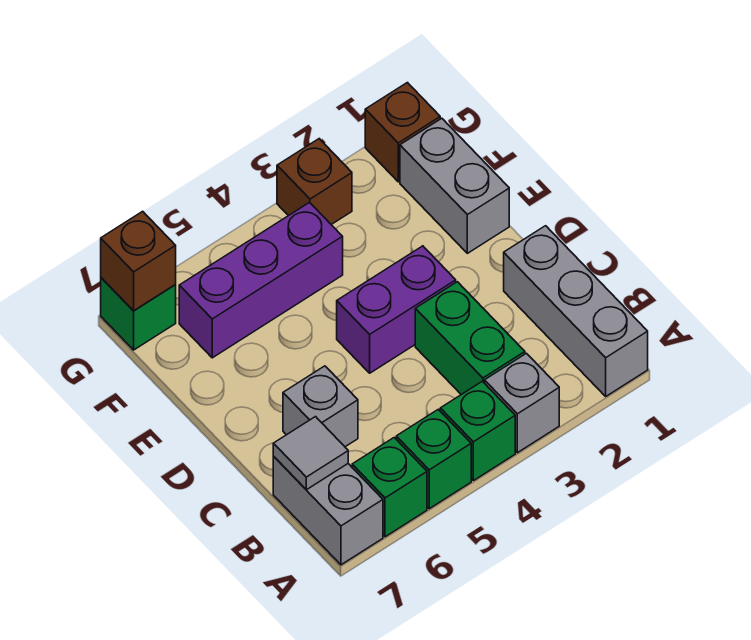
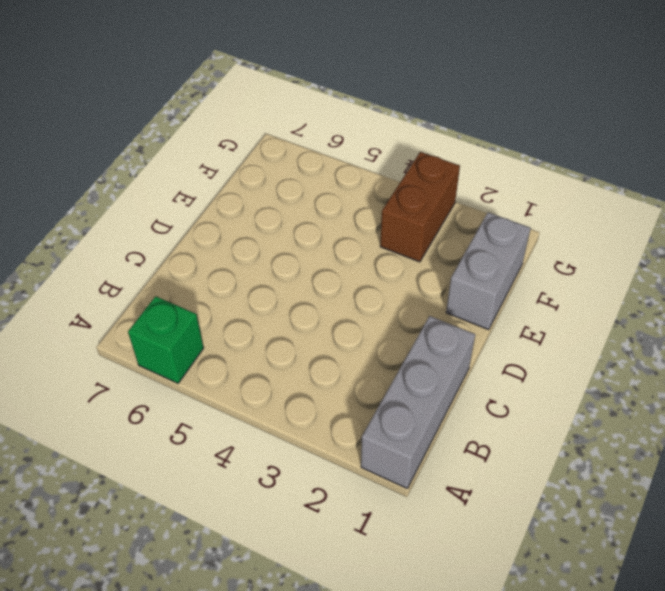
brown 1x2 brick [380,152,460,262] -> brown 1x1 brick [277,139,352,225]
none -> grey 1x1 brick [485,353,559,453]
none -> green 1x1 brick [440,381,515,481]
none -> green 1x1 brick [396,409,471,509]

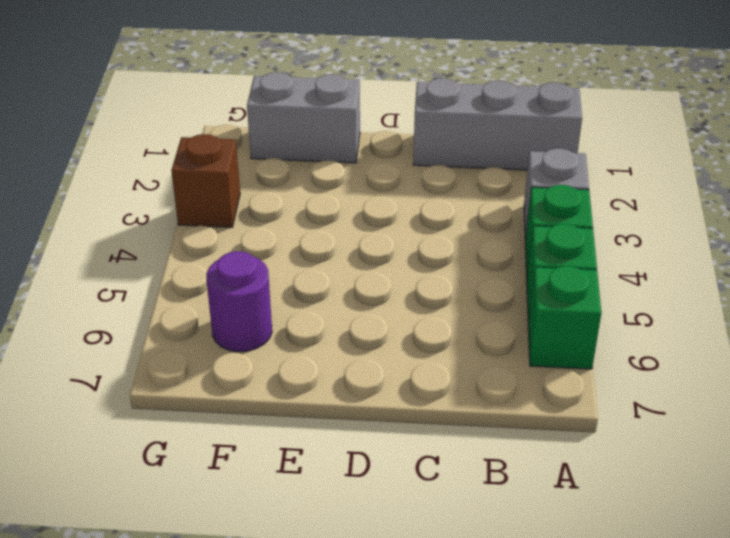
purple 1x1 round brick [206,251,272,352] -> purple 1x3 brick [179,203,343,358]
none -> grey 1x2 brick [273,457,383,565]
none -> green 1x2 brick [415,282,525,395]
none -> grey 1x1 brick [283,366,358,447]

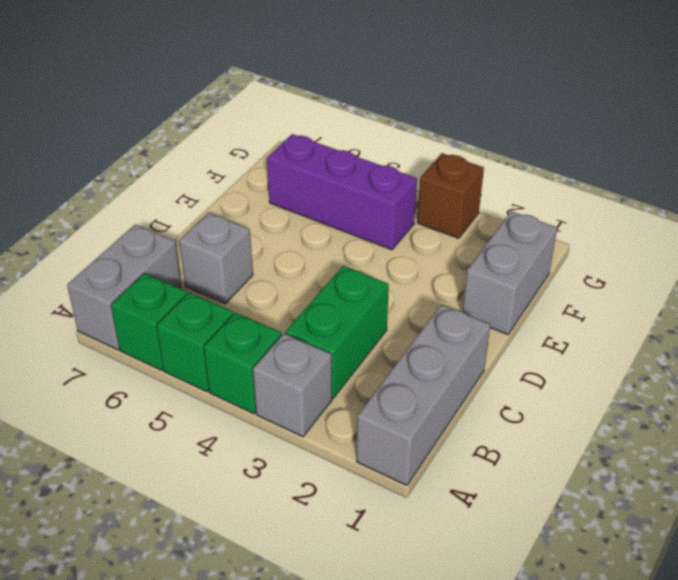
none -> purple 1x2 brick [337,246,456,373]
none -> brown 1x1 brick [365,83,440,182]
none -> green 1x1 brick [101,278,176,350]

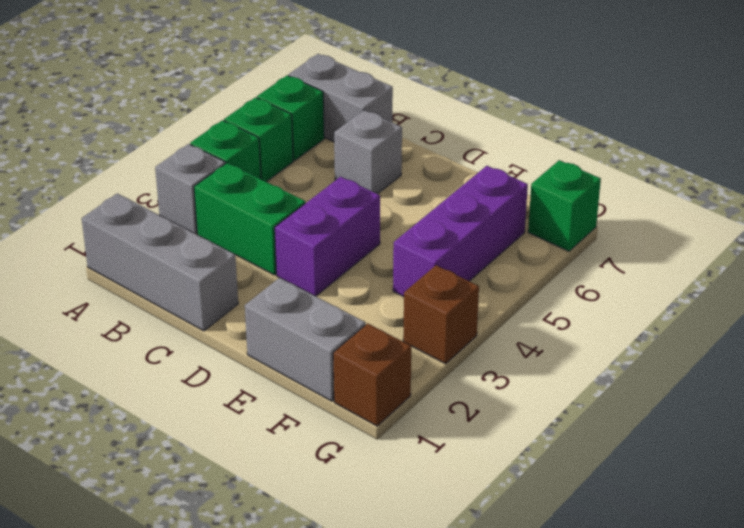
none -> grey 1x1 tile [273,417,348,490]
none -> brown 1x1 brick [101,211,176,311]

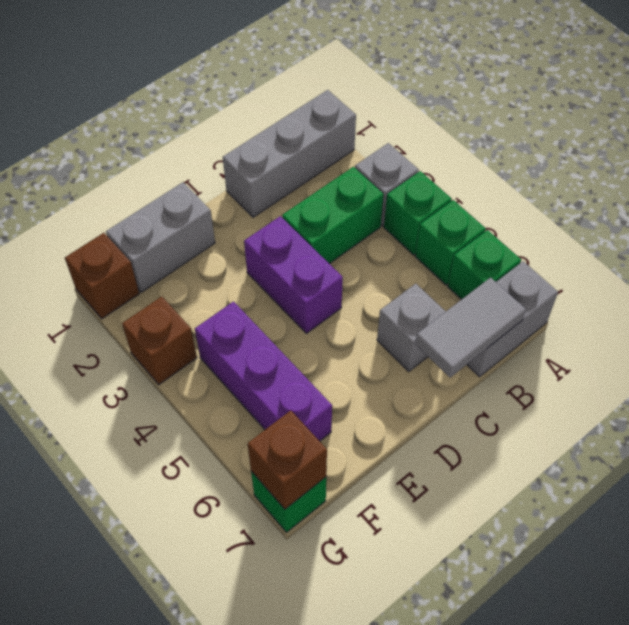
grey 1x2 tile [415,278,526,378] -> grey 1x1 tile [273,417,348,490]

